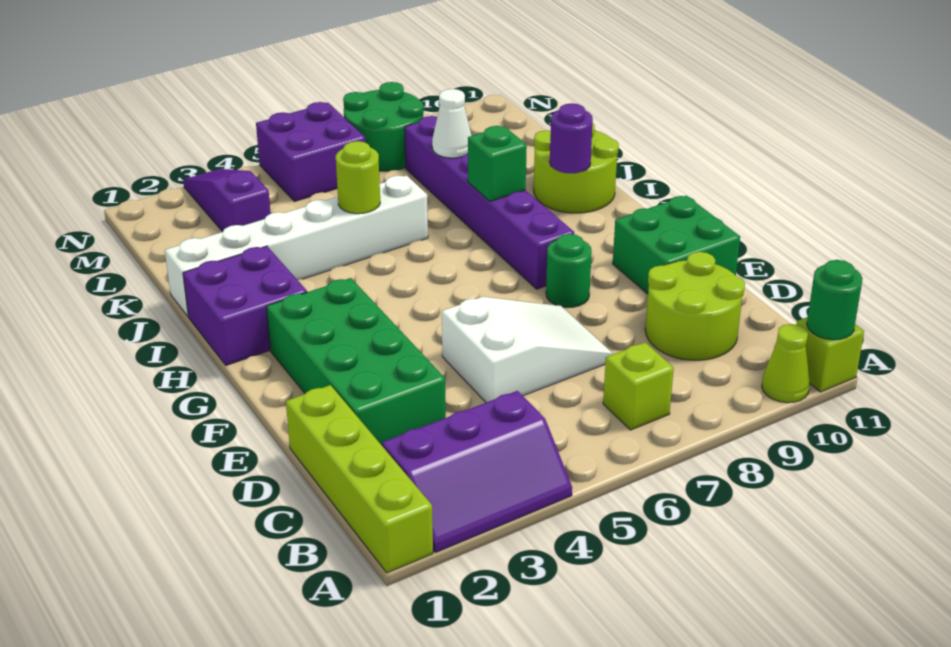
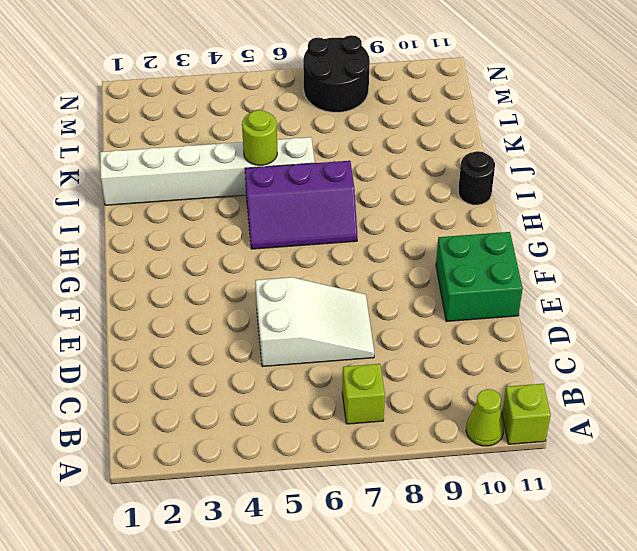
purple 2x3 slope [245,161,358,249] -> purple 2x3 slope moved to [382,391,572,553]
black 1x1 round brick [458,151,495,205] -> lime 2x2 round brick [534,124,619,213]
black 2x2 round brick [303,35,370,112] -> green 2x2 round brick [343,82,424,171]
none -> lime 1x4 brick [286,385,433,573]
none -> lime 2x2 round brick [645,252,745,360]
none -> green 2x4 brick [266,278,446,445]

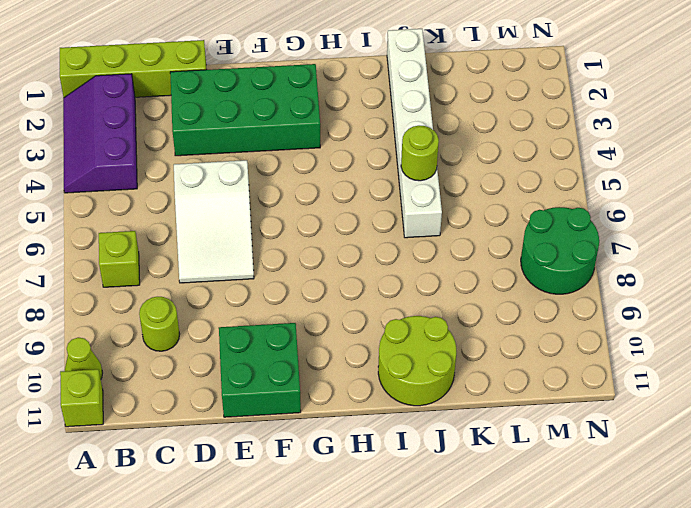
lime 1x1 round brick [139,297,179,351] -> lime 2x2 round brick [645,252,745,360]
none -> green 1x1 round brick [546,234,592,307]
none -> purple 1x6 brick [405,116,574,289]
none -> purple 2x2 brick [183,246,307,365]

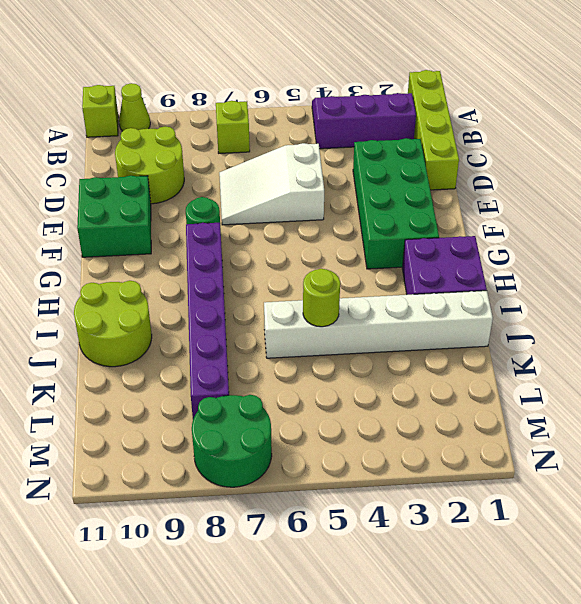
none -> purple 1x3 slope [183,169,271,232]
none -> purple 2x2 brick [256,102,365,202]
none -> green 1x1 round brick [807,260,862,340]

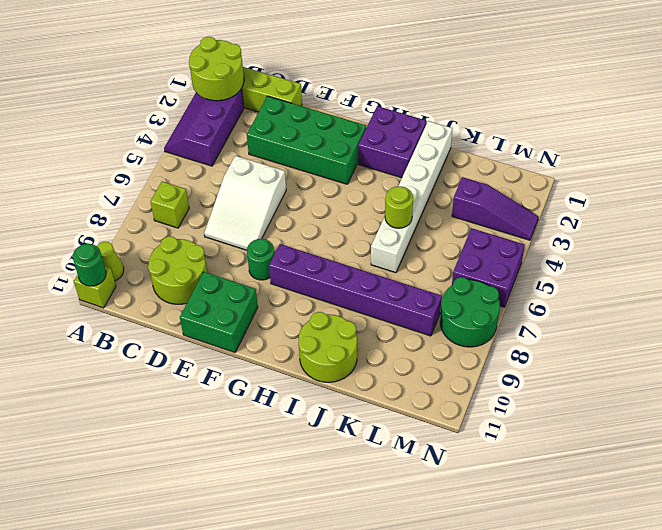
lime 2x2 round brick [189,37,244,101] -> none
none -> green 1x1 brick [468,126,527,201]
none -> purple 1x1 round brick [550,103,593,173]
none -> white 1x1 cone [432,89,472,158]

